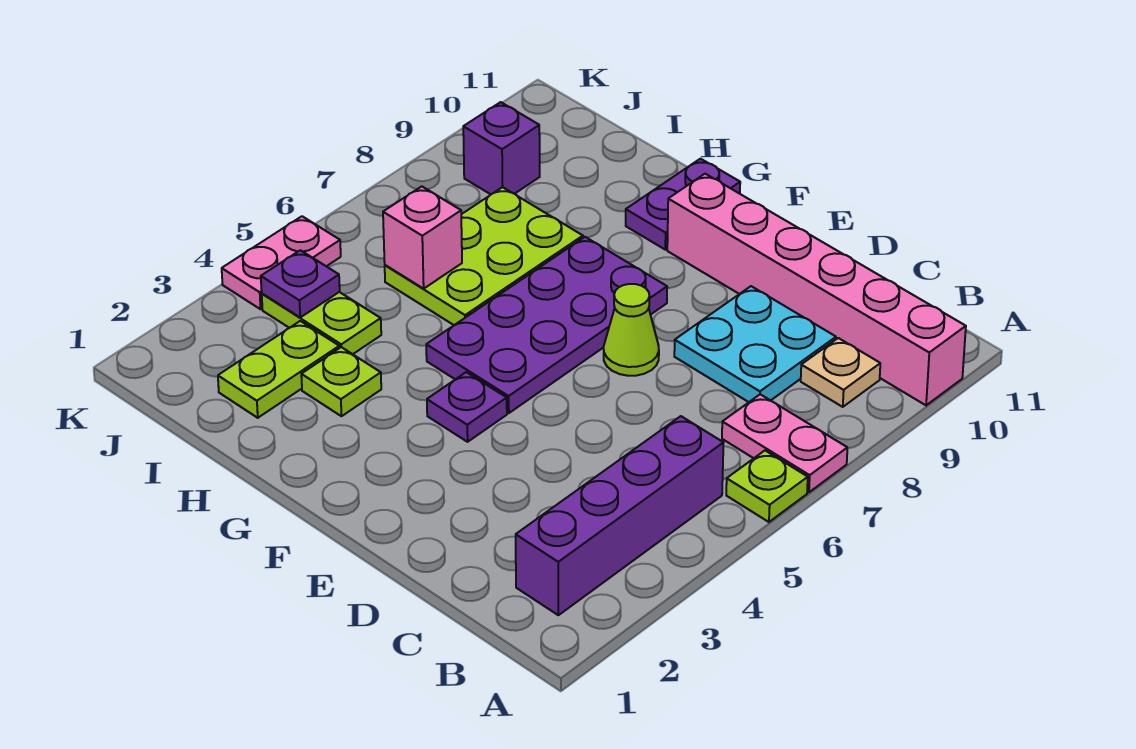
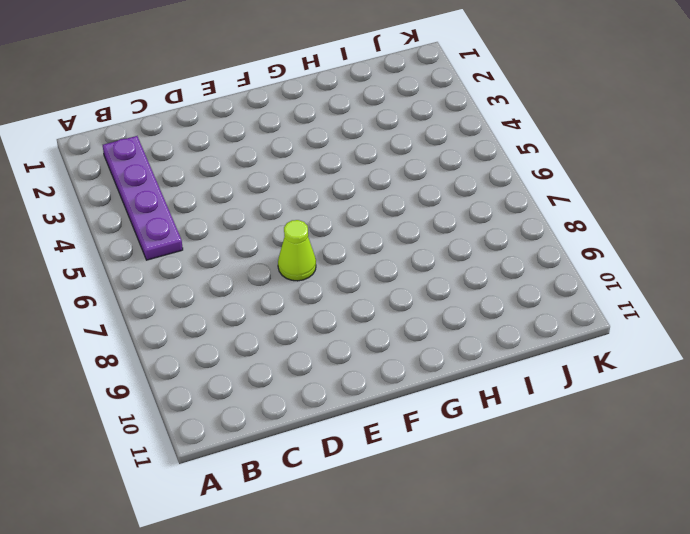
purple 1x4 plate [103,136,183,260] -> purple 1x4 brick [516,416,724,615]
none -> lime 1x1 plate [726,451,808,522]
none -> pink 1x2 plate [722,394,847,492]
none -> pink 1x6 brick [667,174,966,405]

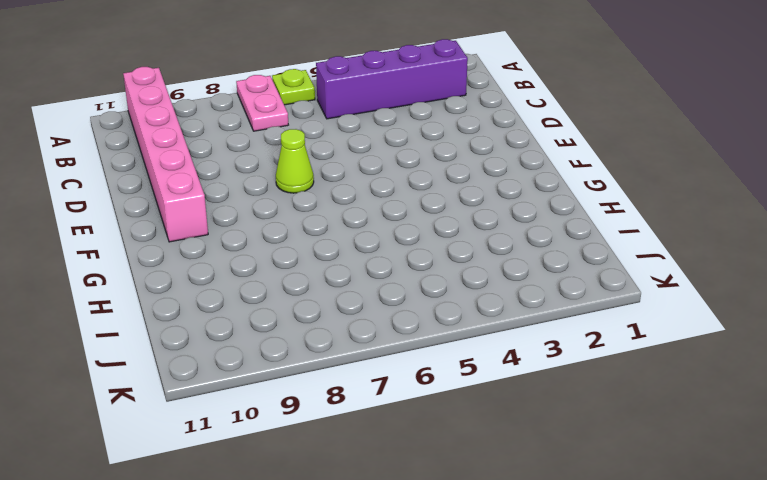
none -> tan 1x1 plate [801,338,880,407]
none -> cyan 2x2 plate [674,286,836,402]
none -> purple 1x1 plate [427,372,507,442]

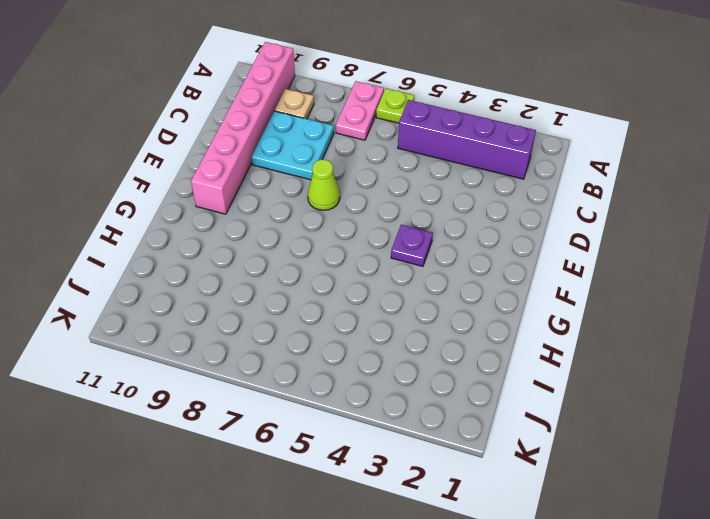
none -> purple 2x4 plate [426,237,667,413]
none -> purple 1x2 plate [626,159,740,250]
none -> lime 1x1 plate [301,347,381,416]

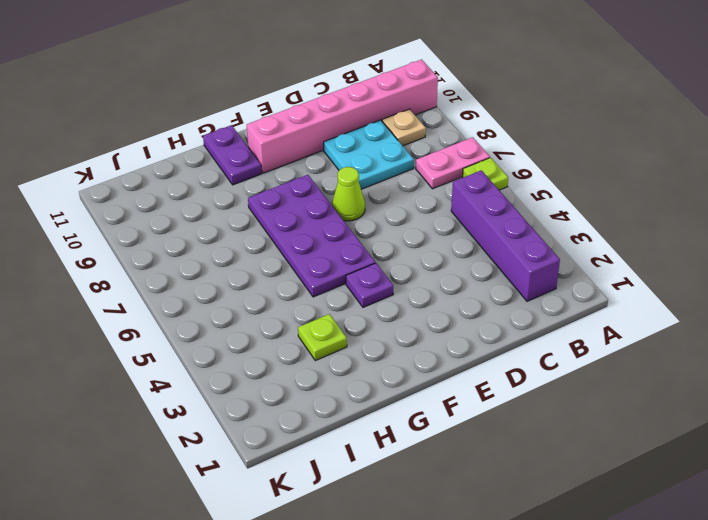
none -> lime 2x3 plate [385,187,583,325]
none -> lime 1x2 plate [218,321,339,418]
none -> lime 1x2 plate [262,292,381,354]

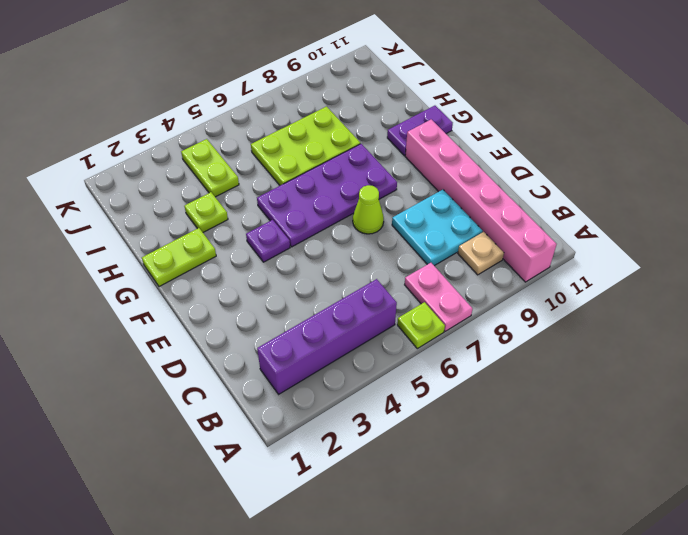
lime 1x2 plate [142,228,216,287] -> lime 1x2 plate moved to [218,321,339,418]
none -> purple 1x1 brick [463,102,540,194]
none -> pink 1x2 plate [222,216,341,309]
none -> pink 1x1 brick [383,186,462,289]

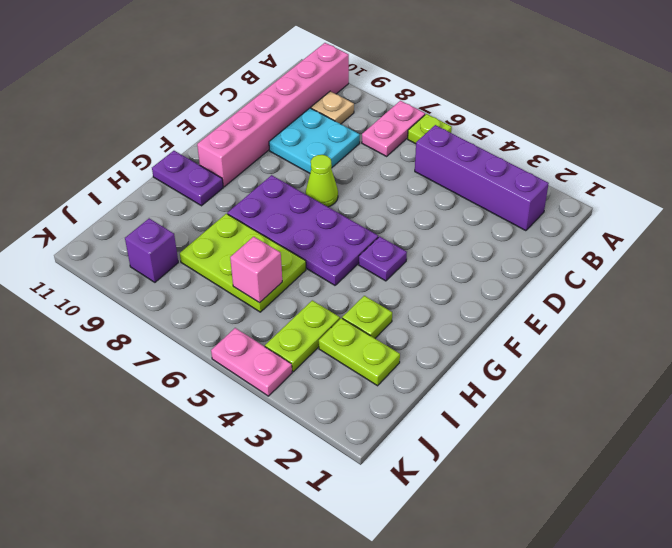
none -> purple 1x1 plate [261,250,340,317]

